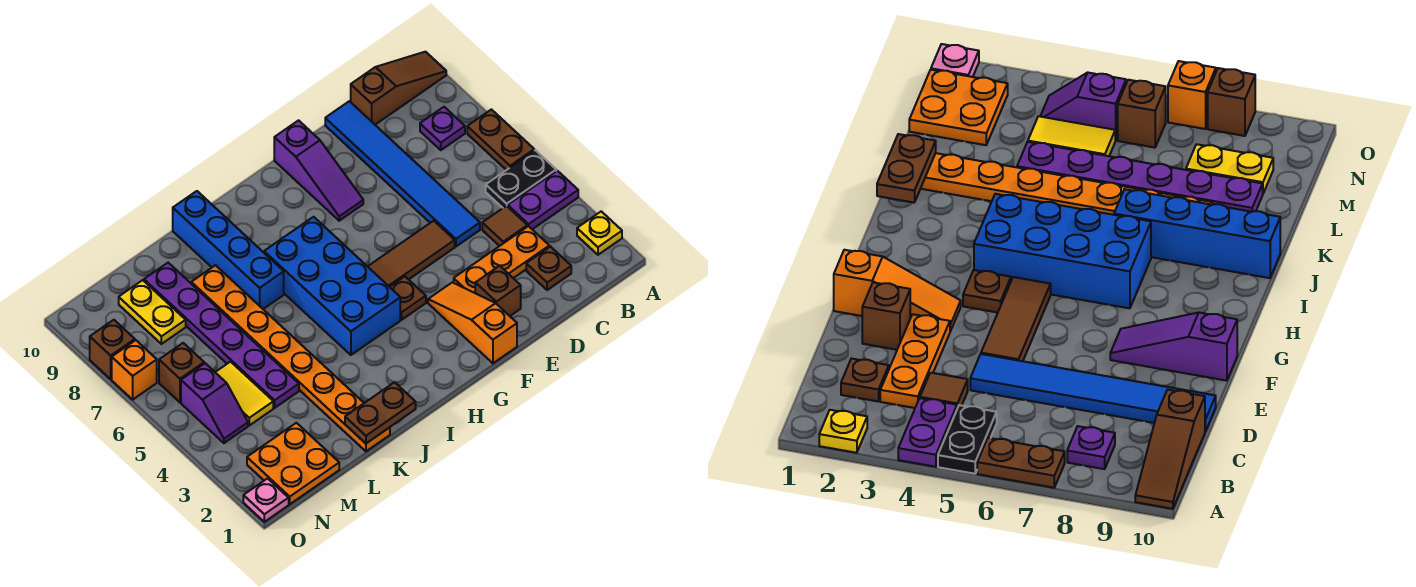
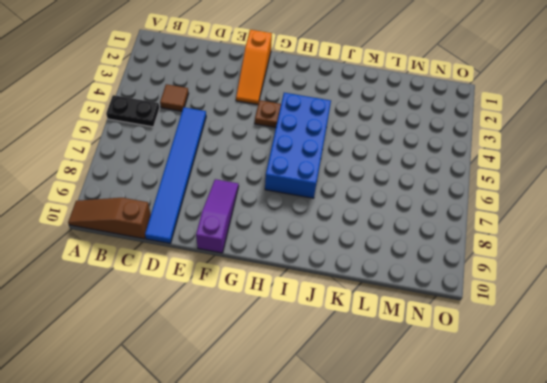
none -> yellow 1x1 plate [577,211,622,255]
none -> purple 1x2 plate [508,171,578,229]
none -> brown 1x2 plate [467,110,534,170]

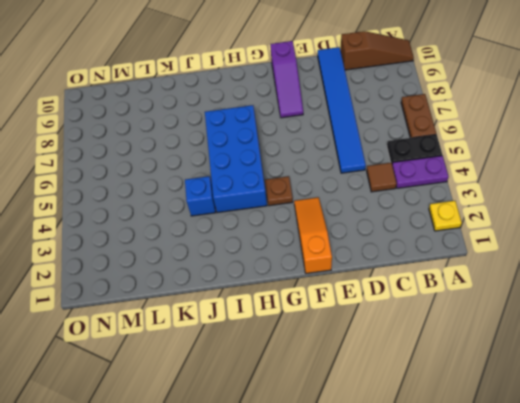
blue 1x1 brick [185,176,216,216] -> none
none -> purple 1x1 plate [420,107,465,150]
none -> brown 1x1 plate [526,247,571,290]
none -> orange 1x3 plate [454,226,549,293]

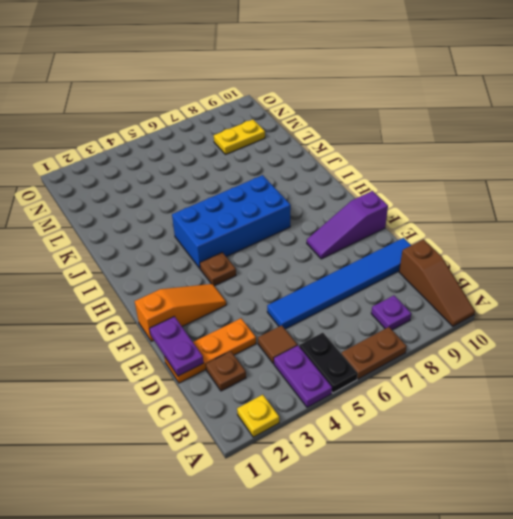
orange 1x3 plate [165,318,256,383] -> orange 1x3 plate turned to [454,226,549,293]
purple 1x2 plate [149,316,204,376] -> none
none -> brown 1x1 brick [475,266,521,316]
none -> brown 1x3 tile [368,221,455,287]
none -> blue 1x4 brick [173,191,284,309]

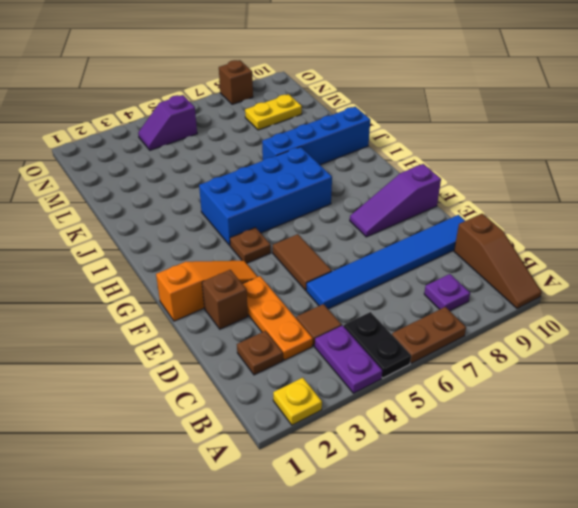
brown 1x2 tile [273,234,332,290] -> brown 1x3 tile [368,221,455,287]
none -> orange 1x8 plate [191,265,390,451]
none -> purple 1x6 plate [144,263,299,408]
none -> orange 2x2 plate [247,423,339,504]

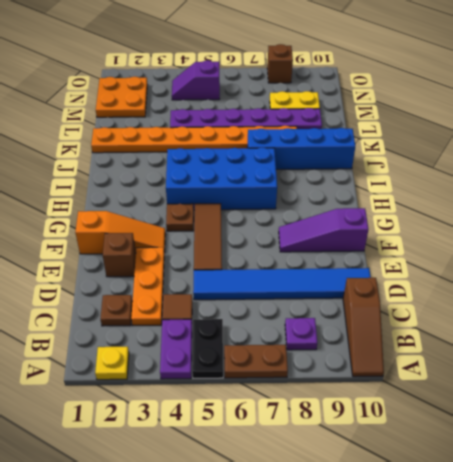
none -> yellow 1x2 tile [215,362,273,425]
none -> brown 1x1 brick [159,343,204,402]
none -> pink 1x1 plate [243,478,289,522]

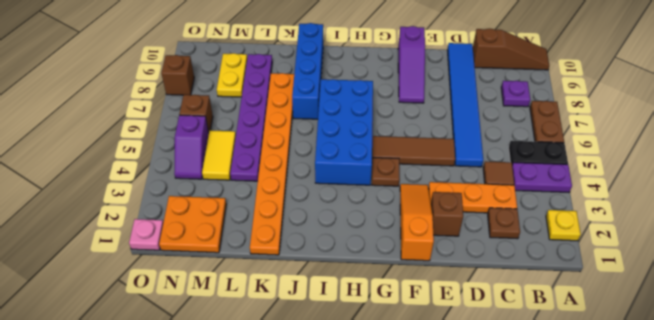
none -> orange 1x1 brick [112,340,157,399]
none -> brown 1x2 plate [345,382,416,443]

